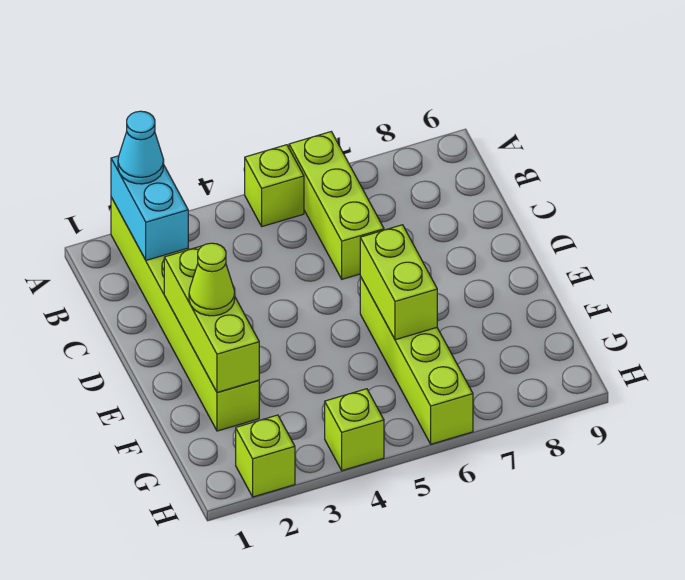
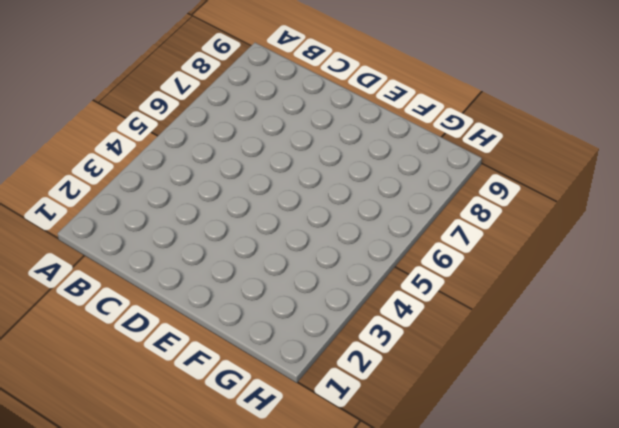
none -> lime 1x6 brick [111,197,259,431]
none -> lime 1x1 brick [245,145,304,226]

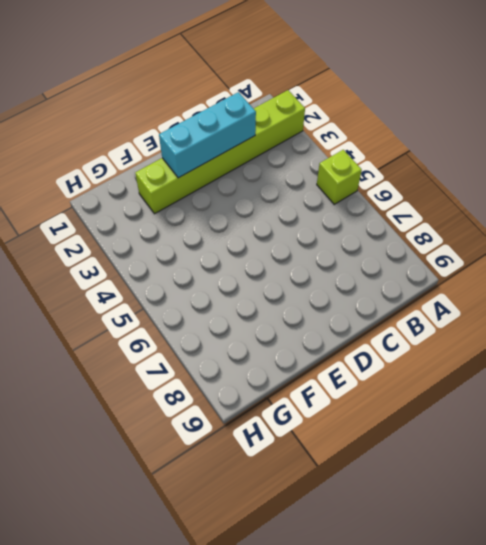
cyan 1x3 brick [159,92,256,178] -> lime 1x3 brick [164,246,259,393]
none -> lime 1x3 brick [289,132,384,279]
none -> lime 1x4 brick [360,276,473,444]

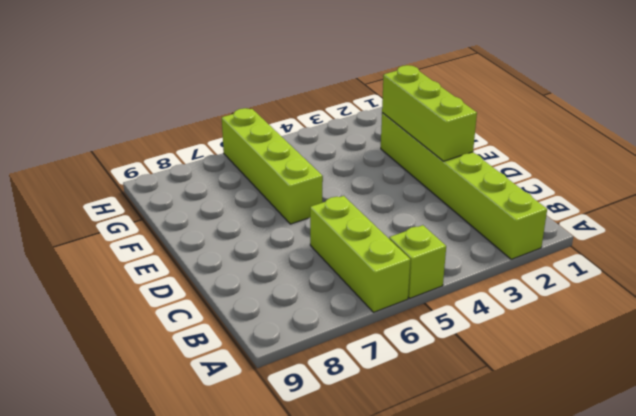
none -> lime 1x1 brick [236,415,295,497]
none -> lime 1x1 brick [325,389,384,471]

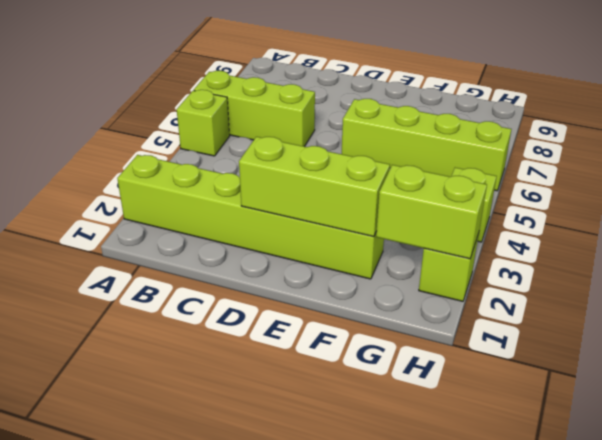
lime 1x2 brick [376,165,487,259] -> lime 1x2 brick moved to [360,225,437,340]
none -> cyan 1x2 brick [111,156,188,260]
none -> cyan 1x1 cone [118,111,164,184]

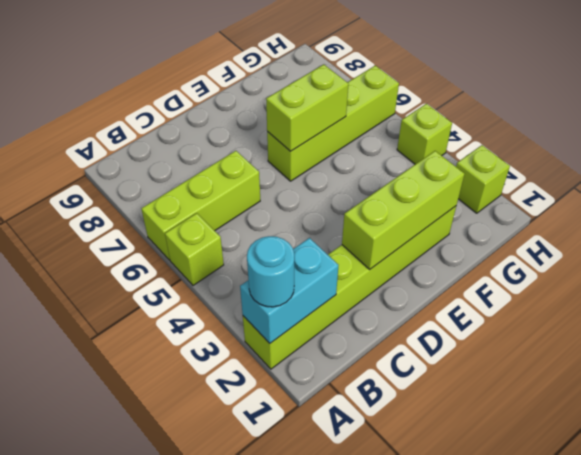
cyan 1x1 round brick [247,236,294,307] -> cyan 1x1 cone [118,111,164,184]
none -> lime 1x1 cone [189,243,235,316]

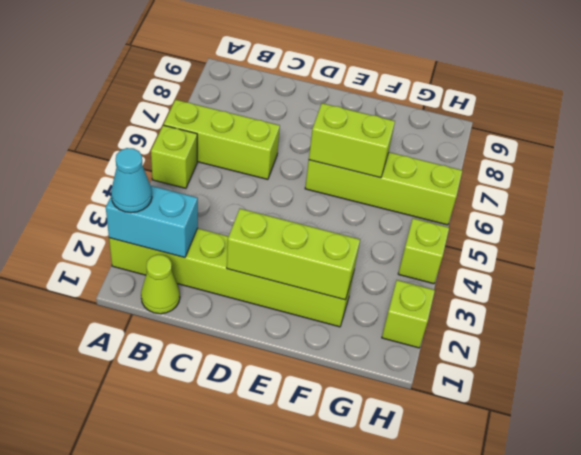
lime 1x1 cone [141,255,180,314] -> lime 1x1 cone moved to [189,243,235,316]

